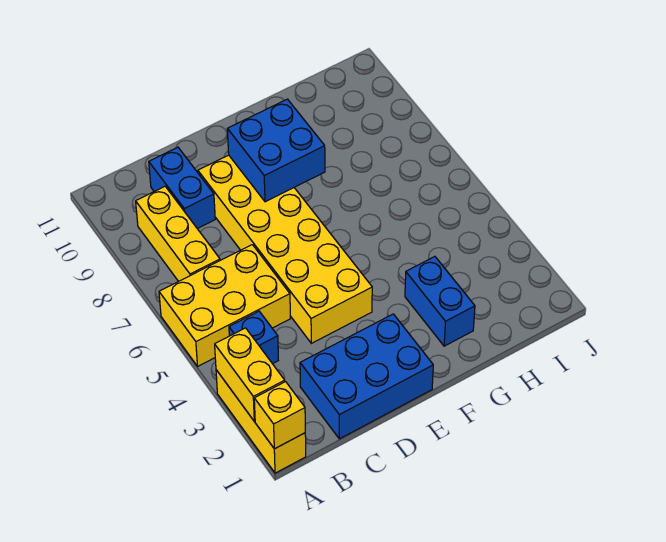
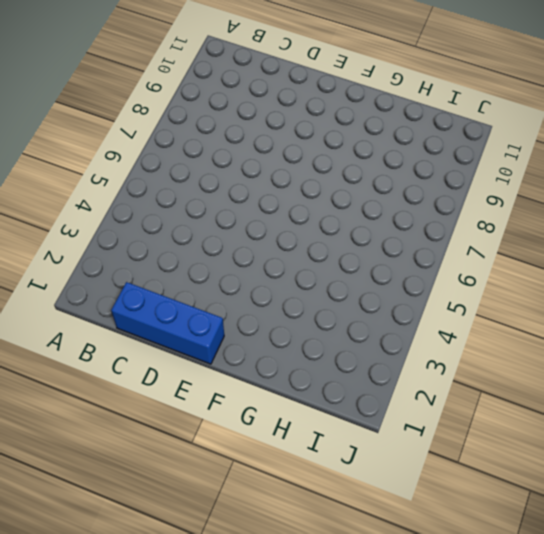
blue 1x3 brick [111,282,224,364] -> blue 2x3 brick [300,314,433,439]
none -> yellow 1x3 brick [216,370,306,473]
none -> yellow 2x3 brick [159,245,290,366]

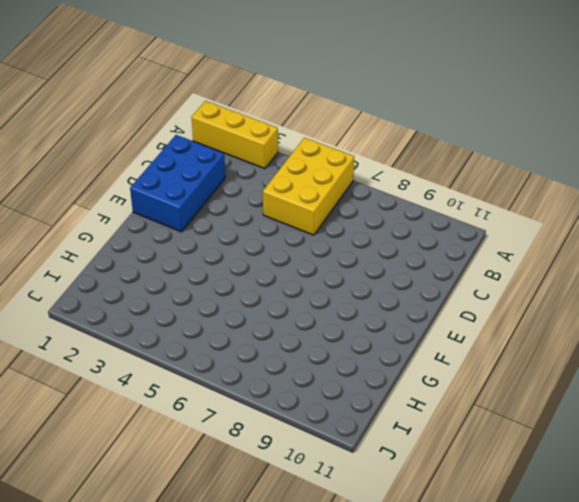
none -> blue 1x1 brick [229,311,278,364]
none -> yellow 1x3 brick [136,187,220,281]

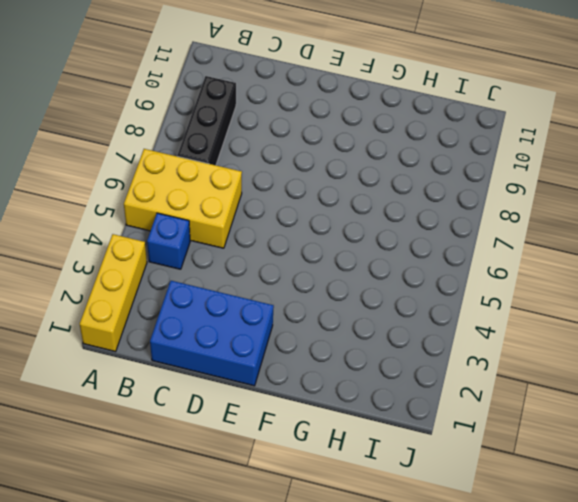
black 1x3 brick [177,76,236,165] -> yellow 1x3 brick [136,187,220,281]
none -> blue 1x2 brick [149,147,215,229]
none -> yellow 2x6 brick [198,155,372,343]

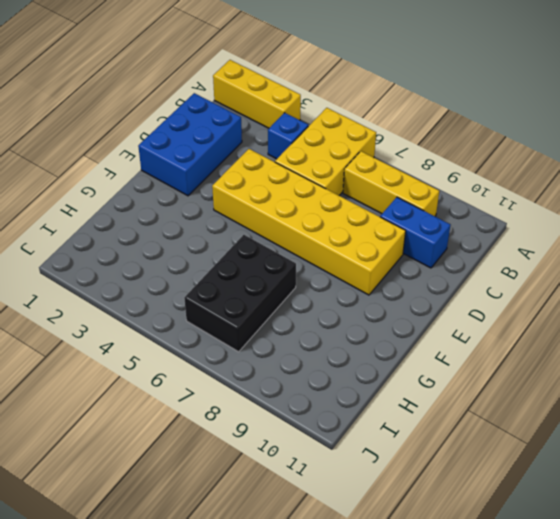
black 2x3 brick [184,235,296,352] -> none
none -> blue 1x2 brick [405,257,475,346]
none -> yellow 1x1 brick [254,382,305,449]

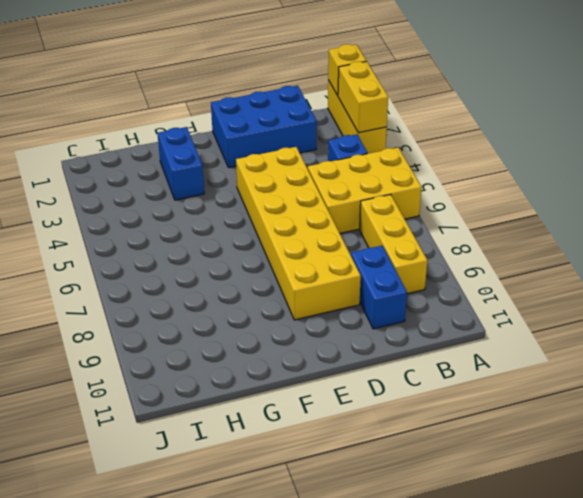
none -> blue 2x2 brick [227,99,325,202]

